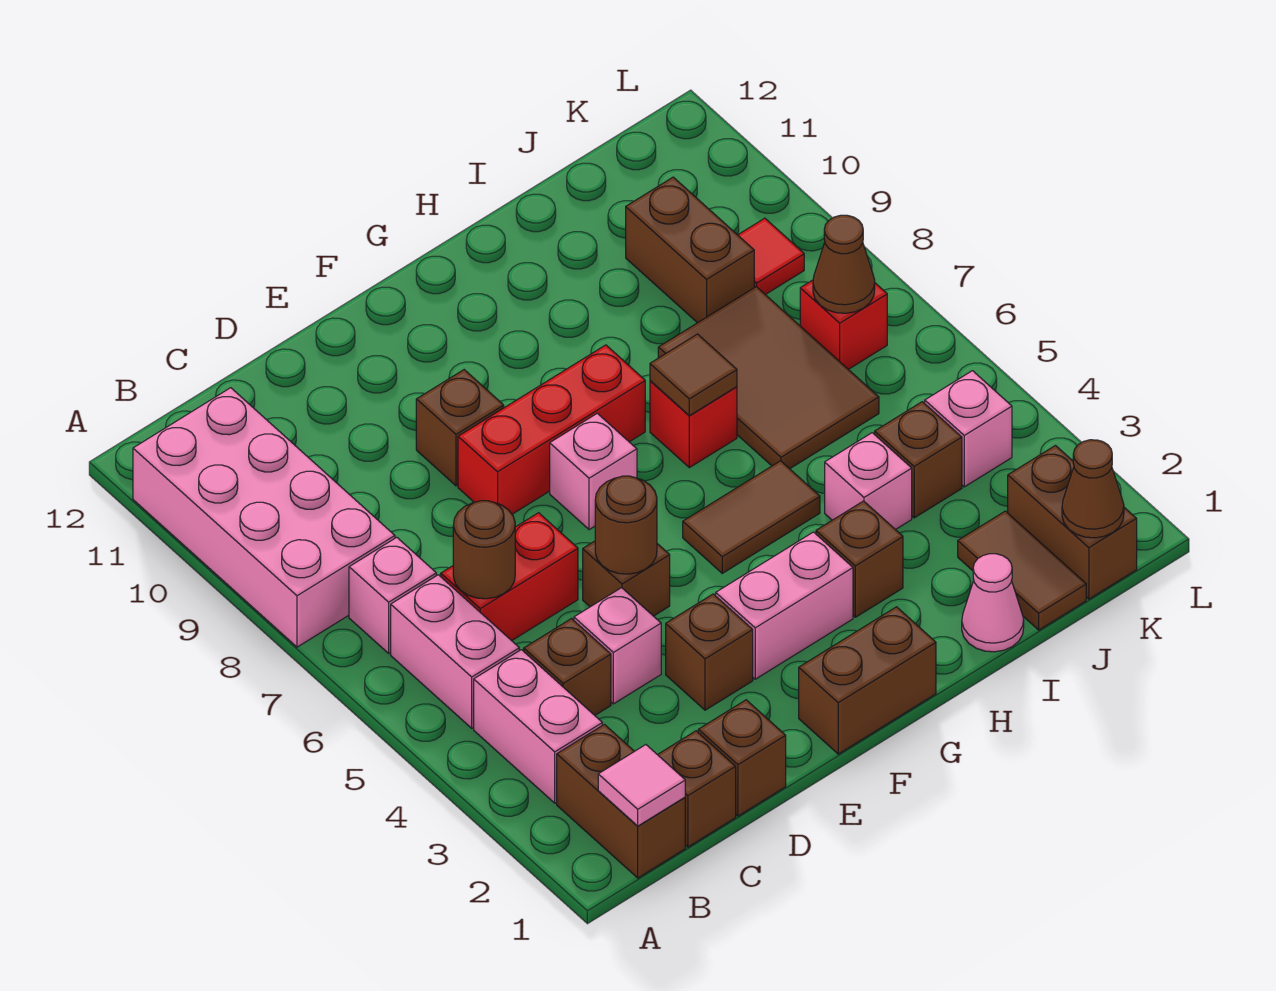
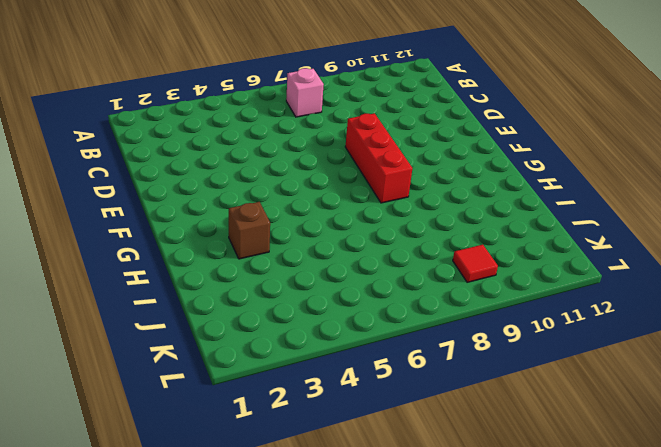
none -> pink 2x4 brick [133,388,395,647]
none -> brown 1x2 brick [557,724,685,878]
none -> pink 1x2 brick [474,650,602,803]
none -> pink 1x2 brick [391,575,519,728]

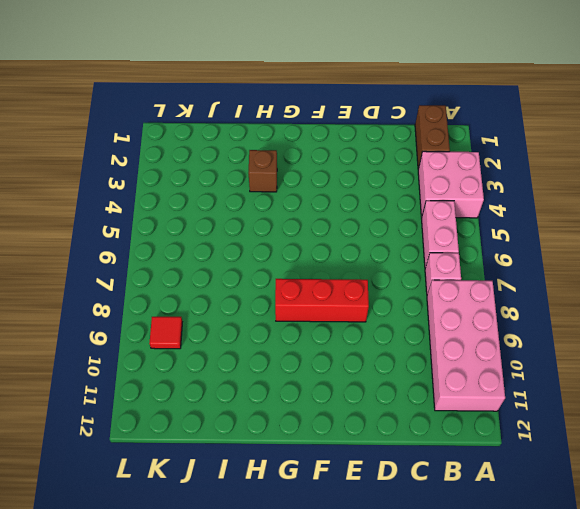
pink 2x2 brick [418,151,484,218] -> pink 1x2 brick [474,650,602,803]
none -> brown 1x1 brick [658,731,736,847]
none -> brown 1x1 brick [524,619,611,715]
none -> red 1x2 brick [441,513,578,641]
none -> brown 1x1 brick [698,700,786,816]

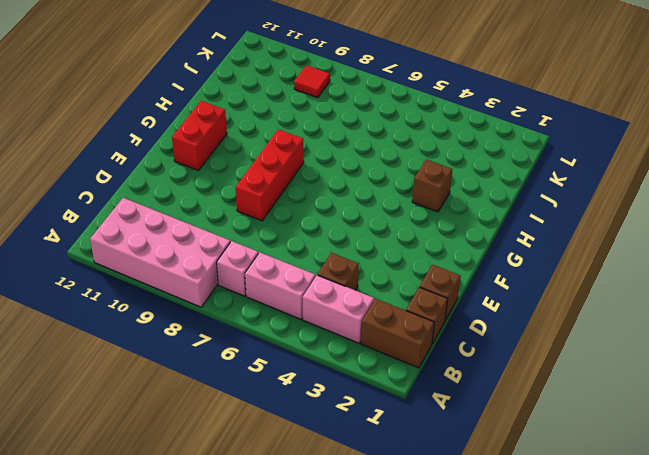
red 1x2 brick [172,101,227,170] -> red 1x2 brick moved to [441,513,578,641]
none -> pink 1x1 brick [574,588,661,704]
none -> brown 1x1 brick [666,594,753,710]
none -> brown 1x1 brick [583,541,670,616]
none -> brown 1x1 brick [416,370,504,486]

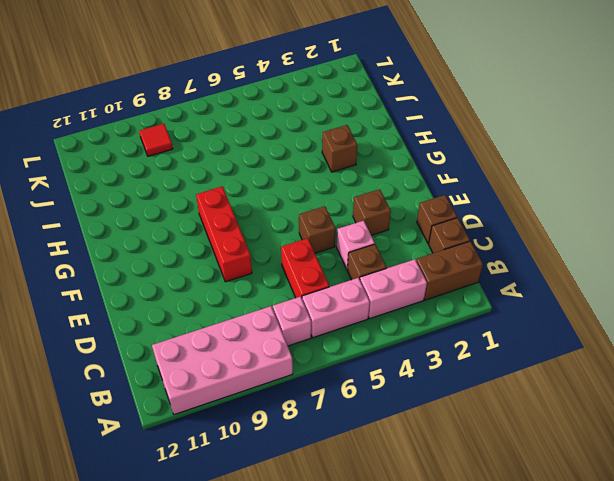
none -> brown 1x1 brick [416,370,504,486]
none -> brown 1x2 brick [799,607,936,754]
none -> pink 1x2 brick [716,532,853,679]
none -> pink 1x1 brick [550,413,637,530]

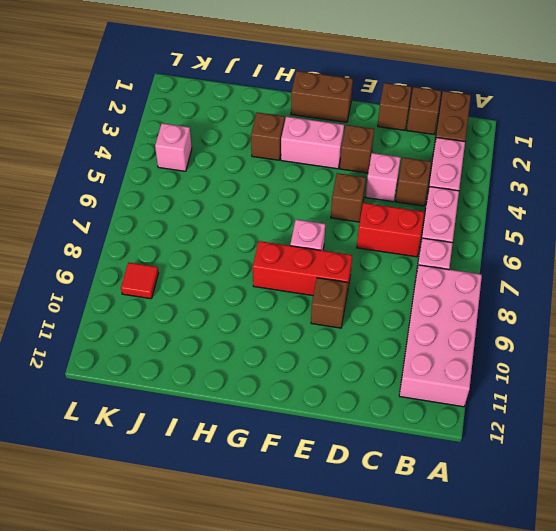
none -> brown 1x2 tile [683,461,820,573]
none -> red 1x1 brick [650,381,737,468]
none -> pink 1x1 cone [962,554,1024,652]
none -> pink 1x1 brick [825,433,912,530]

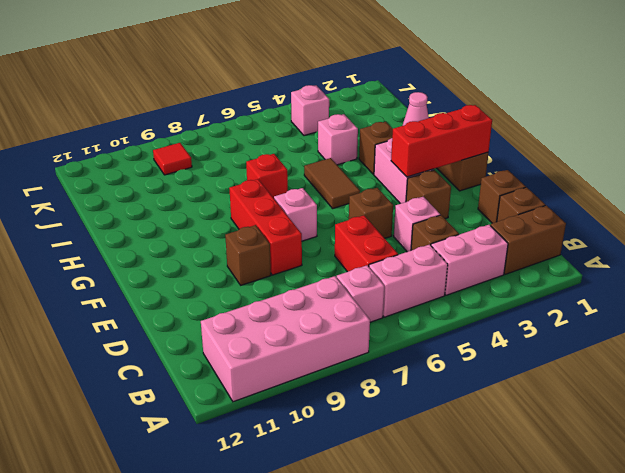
red 1x3 brick [391,105,492,177] -> none
none -> brown 2x3 tile [658,287,879,469]
none -> brown 1x2 tile [958,511,1086,630]
none -> brown 1x1 brick [875,402,962,518]
none -> brown 1x2 brick [626,177,754,323]

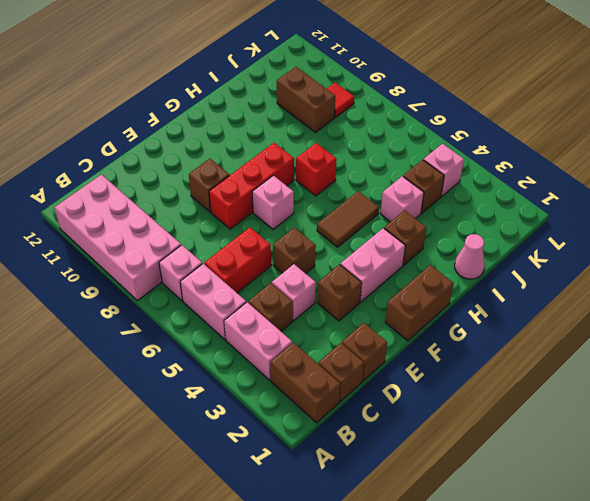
none -> brown 2x3 tile [658,287,879,469]
none -> brown 1x2 tile [958,511,1086,630]
none -> brown 1x2 brick [1008,446,1137,599]
none -> red 1x1 brick [800,280,887,369]

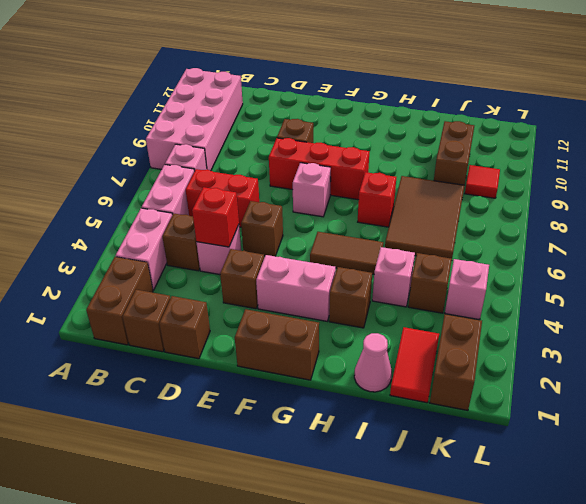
red 1x1 brick [192,187,239,247] -> red 1x1 brick moved to [800,280,887,369]
red 1x2 tile [390,327,439,403] -> brown 1x2 tile [958,511,1086,630]
none -> pink 1x1 tile [598,745,685,826]
none -> brown 1x1 round brick [453,501,515,599]
none -> brown 1x1 round brick [595,476,657,574]
none -> brown 1x1 tile [650,334,737,416]

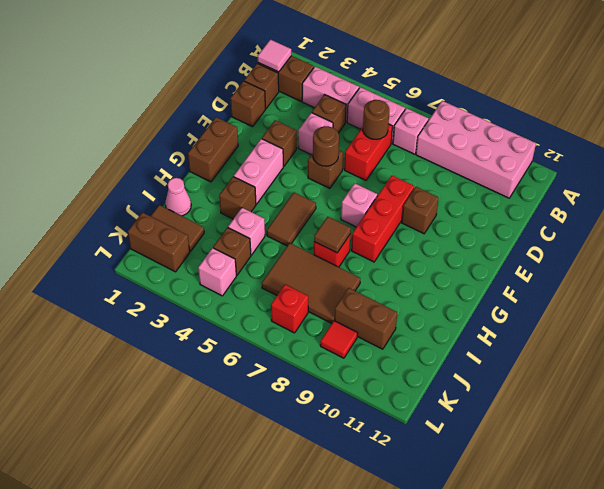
none -> brown 1x1 cone [1062,440,1124,538]
none -> brown 1x1 cone [813,215,875,313]

